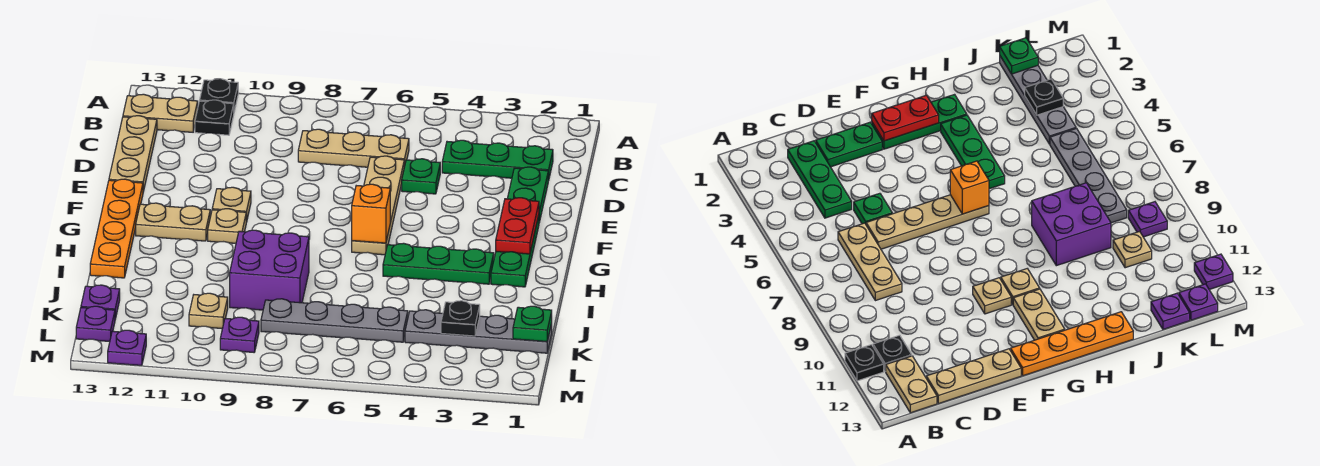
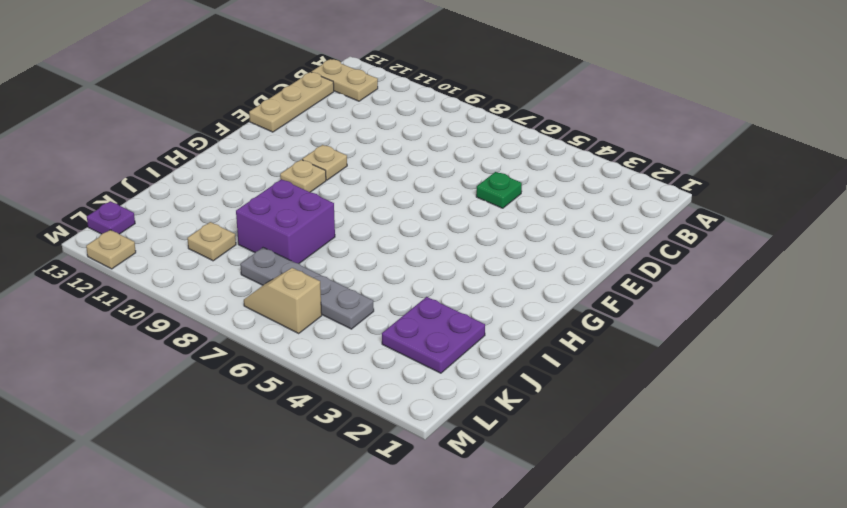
purple 2x2 plate [382,297,485,373] -> grey 1x4 plate [405,310,552,353]
tan 1x2 slope [244,268,322,333] -> none
tan 1x1 plate [86,230,136,269] -> purple 1x1 plate [108,330,146,365]
none -> black 1x1 plate [200,79,238,111]
none -> black 1x1 plate [195,100,234,135]
none -> green 1x3 plate [442,140,553,181]

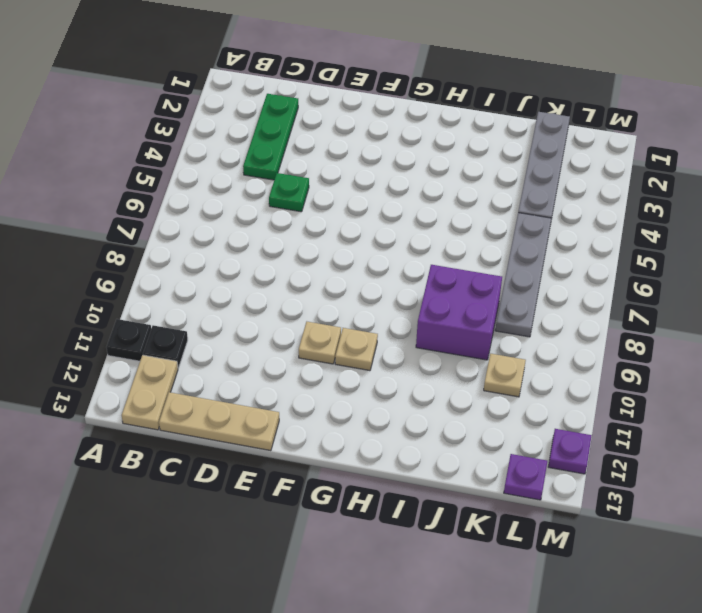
none -> tan 1x3 plate [298,129,409,167]
none -> green 1x2 plate [507,167,548,222]
none -> tan 1x4 plate [352,156,404,255]

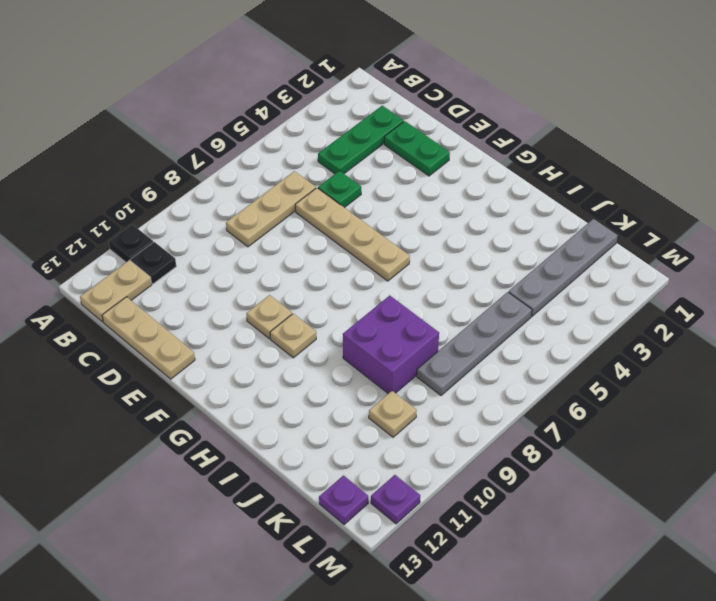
none -> green 1x3 plate [491,215,539,287]
none -> orange 1x4 plate [90,179,143,278]
none -> tan 1x2 plate [136,203,210,241]

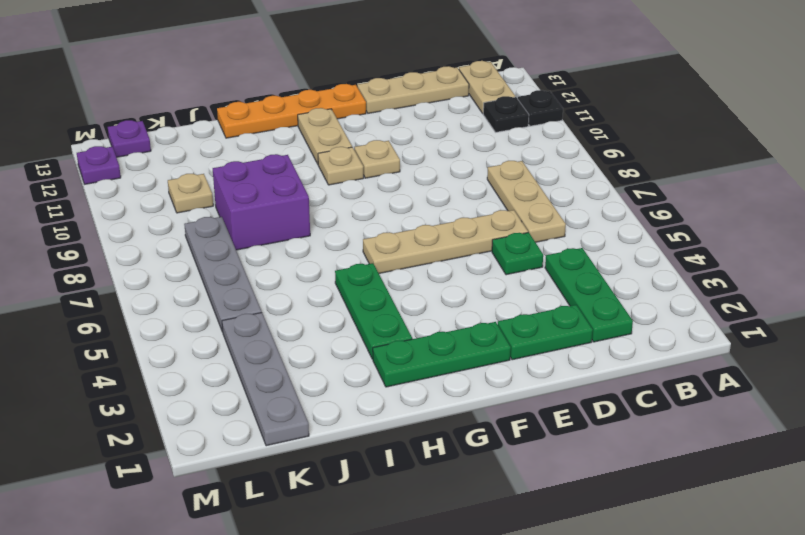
none -> purple 1x1 plate [81,285,120,319]
none -> purple 1x1 plate [220,317,259,352]
none -> red 1x2 plate [496,198,539,254]

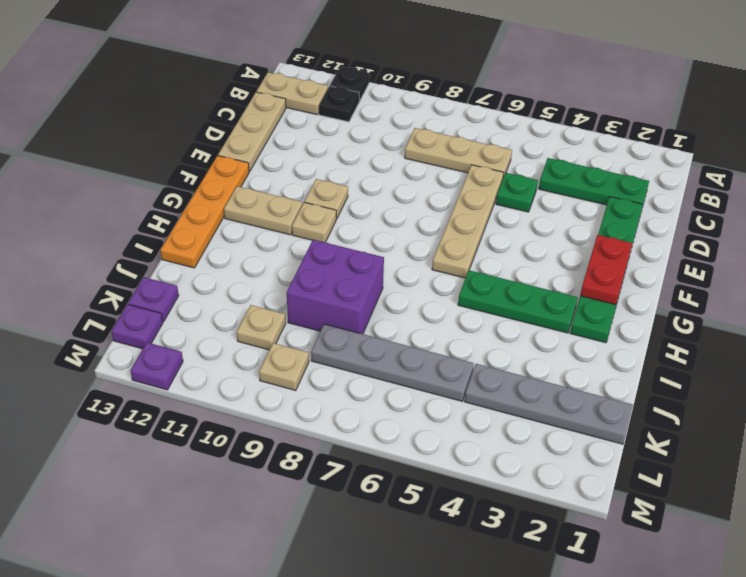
tan 1x1 plate [259,343,309,390] -> purple 1x1 plate [220,317,259,352]
none -> orange 1x1 brick [352,184,390,243]
none -> green 1x1 plate [513,306,552,342]
none -> black 1x1 plate [441,301,480,336]

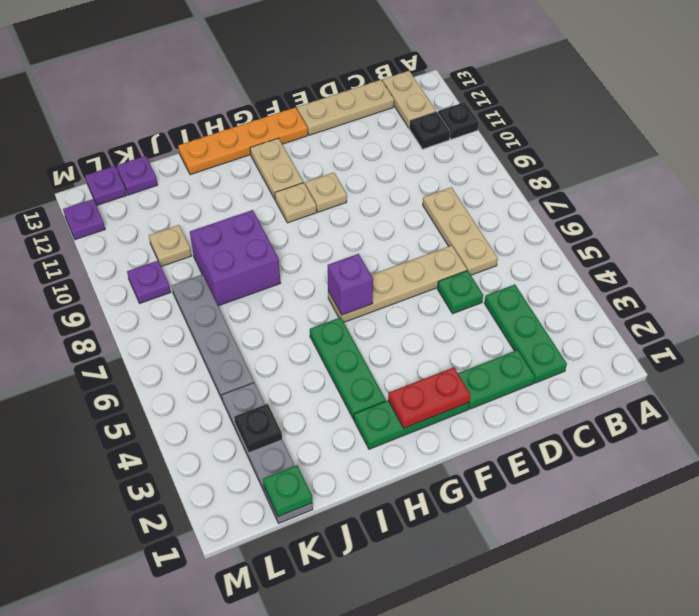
purple 1x1 brick [328,254,373,315] -> orange 1x1 brick [352,184,390,243]

